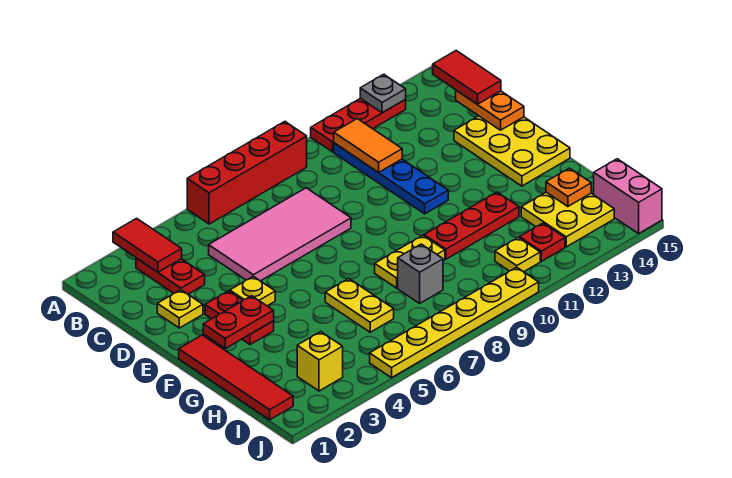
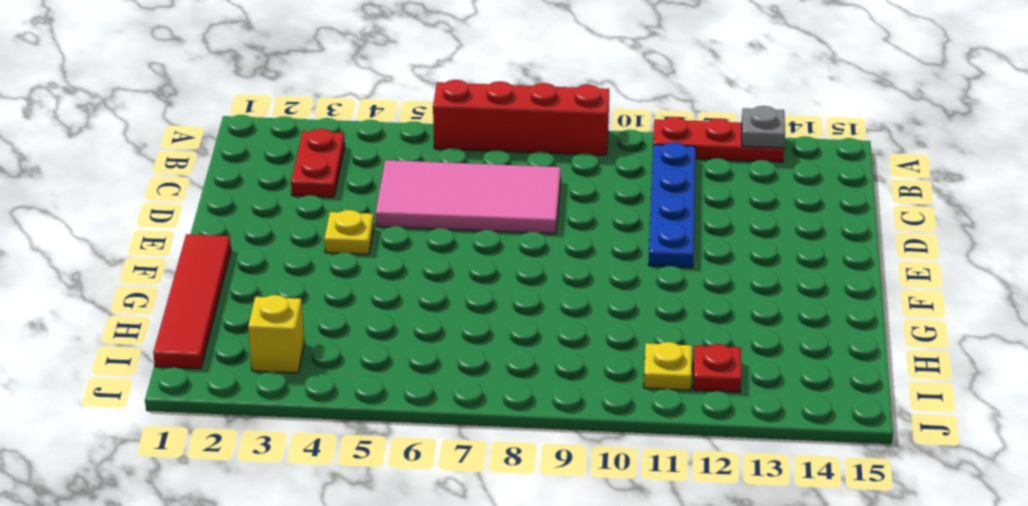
none -> yellow 1x1 plate [157,290,203,328]
none -> yellow 2x3 plate [454,116,570,186]
none -> red 1x2 plate [205,291,274,345]

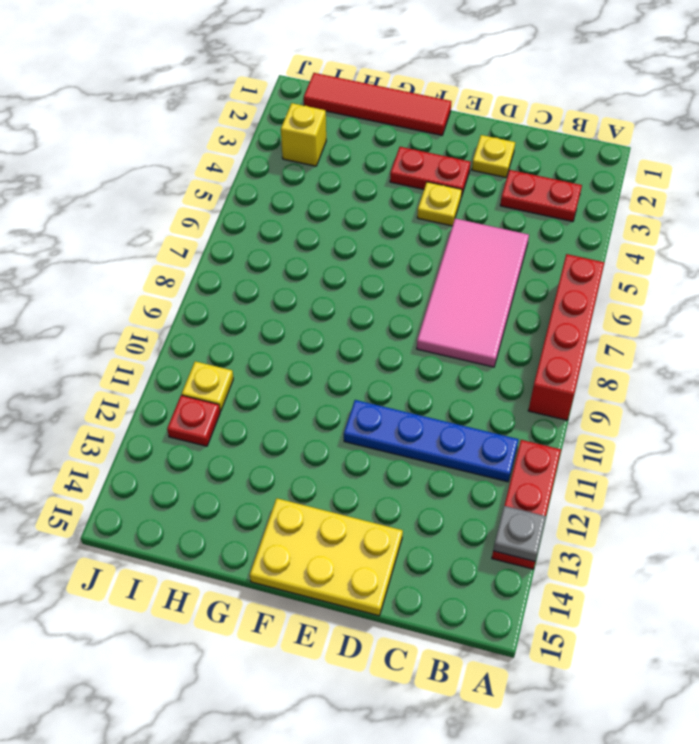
none -> yellow 1x2 plate [325,279,394,332]
none -> yellow 1x2 plate [375,235,445,288]
none -> red 1x3 plate [424,192,519,259]

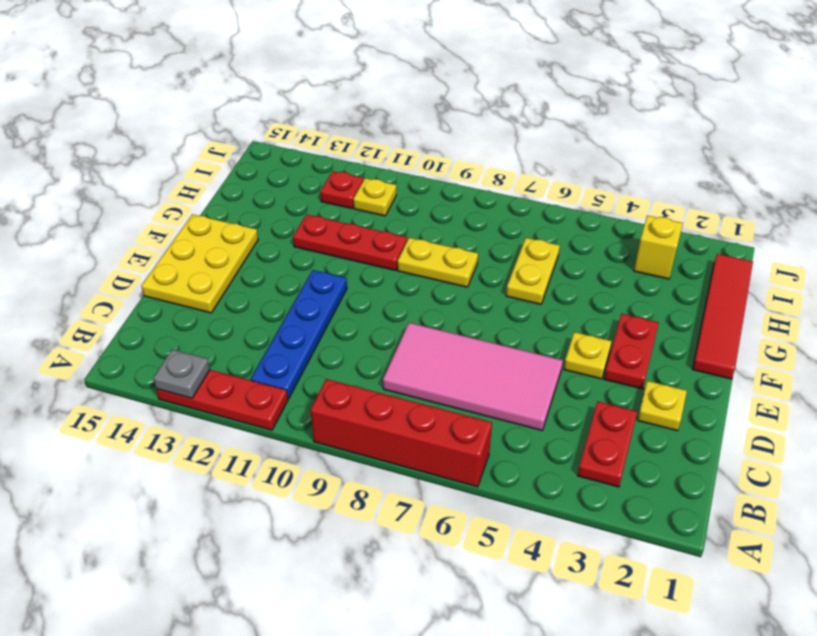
none -> grey 1x1 brick [398,244,443,303]
none -> yellow 2x2 plate [521,192,614,247]
none -> pink 1x2 brick [594,159,662,234]

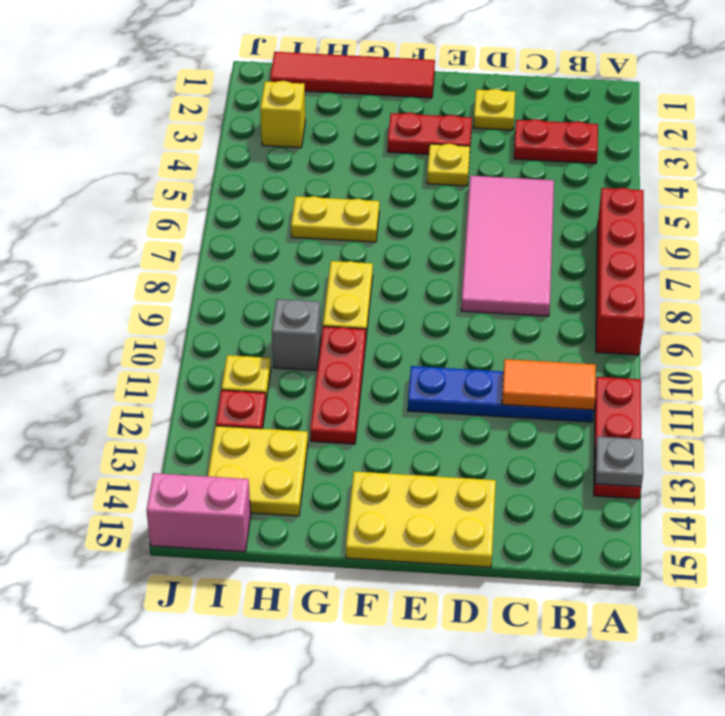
grey 1x1 brick [272,299,321,371] -> grey 1x1 brick moved to [398,244,443,303]
none -> yellow 1x6 plate [370,267,539,378]
none -> red 1x2 tile [113,218,182,272]
none -> orange 1x2 plate [456,90,524,130]

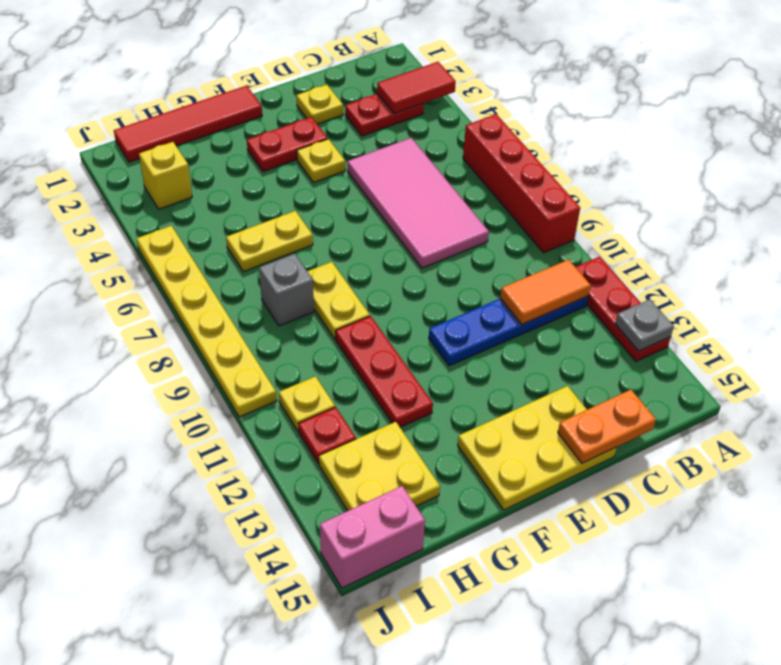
none -> red 1x2 plate [203,296,274,348]
none -> orange 1x1 plate [546,168,591,207]
none -> red 1x2 tile [433,51,501,104]

